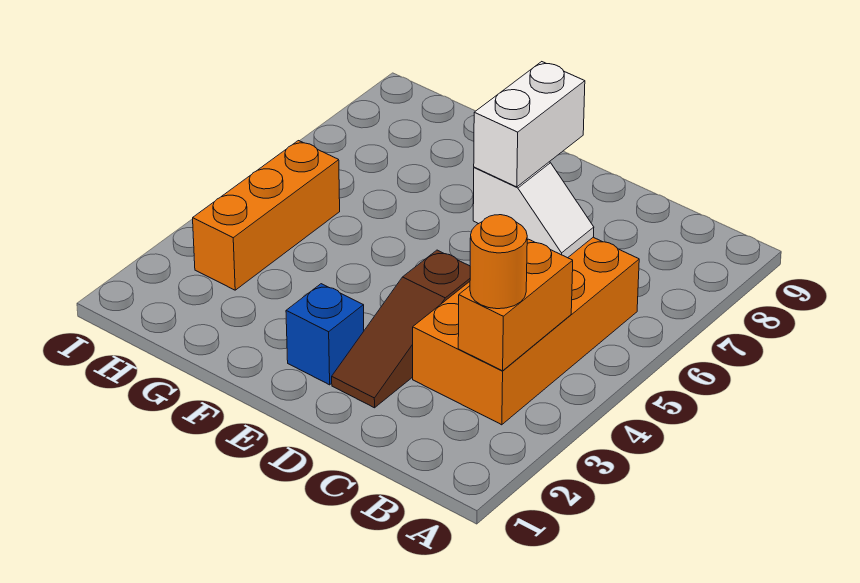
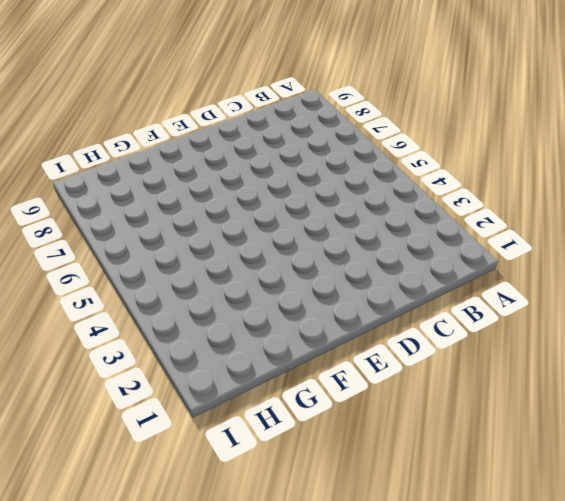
none -> orange 2x4 brick [413,237,639,425]
none -> brown 1x3 slope [332,250,470,408]

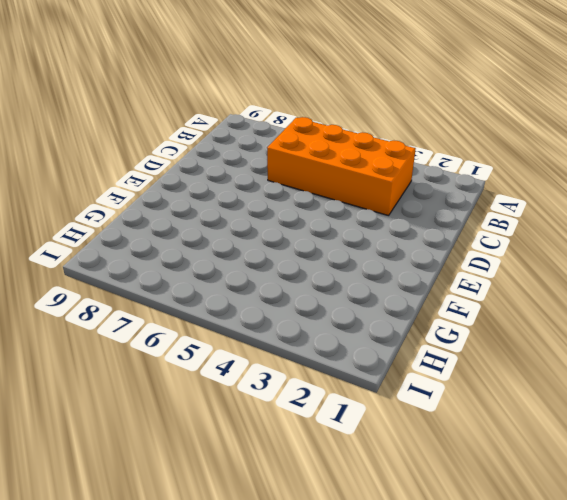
none -> brown 1x3 slope [332,250,470,408]
none -> blue 1x1 brick [286,284,364,385]

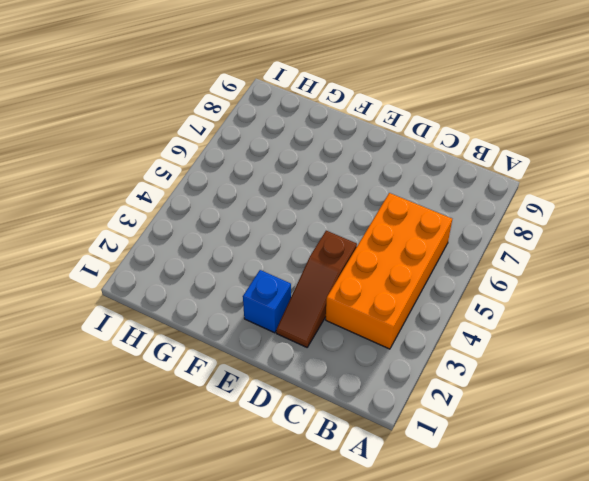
none -> orange 1x3 brick [193,141,340,290]
none -> orange 1x2 brick [458,239,573,371]

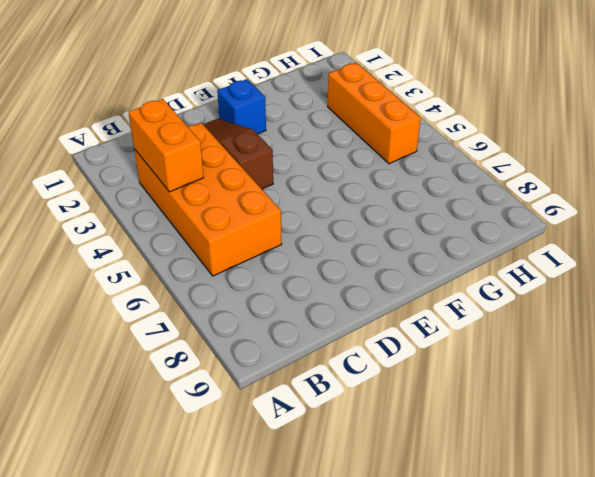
none -> white 1x2 slope [473,162,594,258]
none -> orange 1x1 round brick [470,215,527,309]

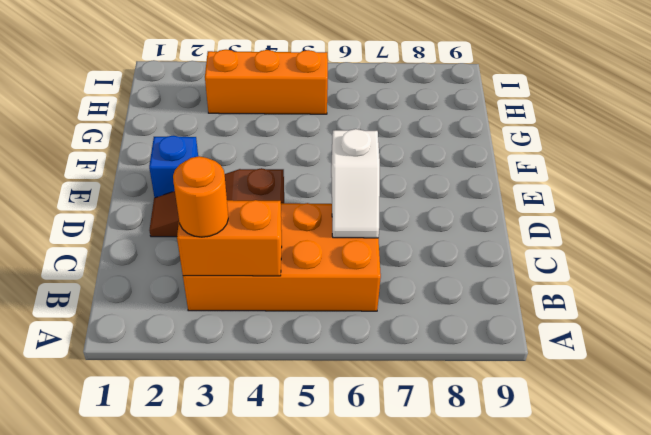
none -> white 1x2 brick [474,62,585,187]

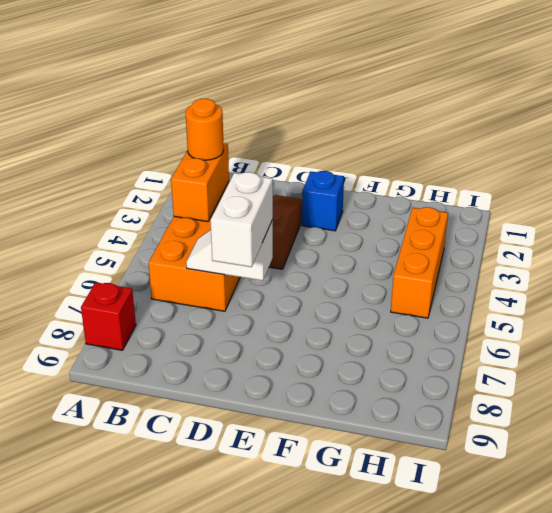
red 1x1 brick [81,282,136,350] -> none

